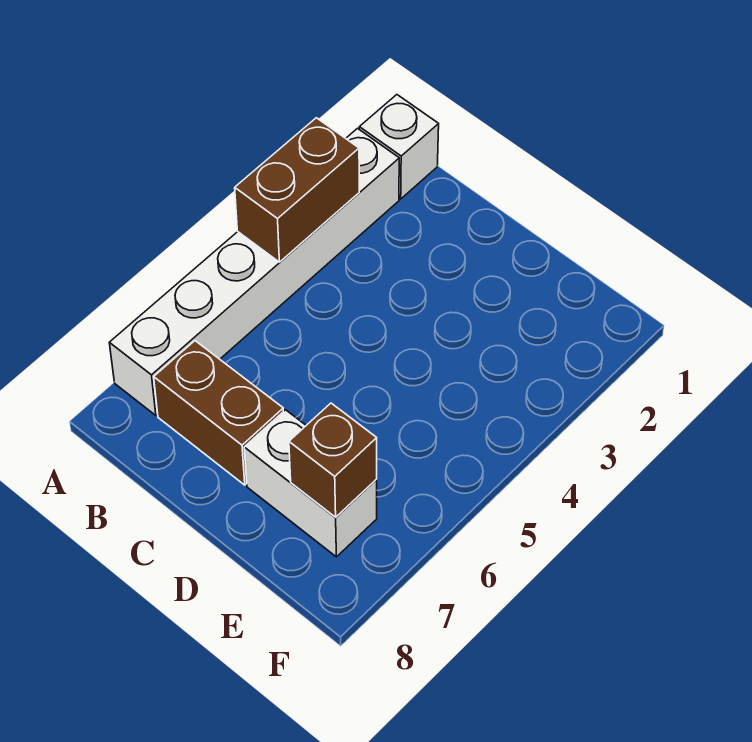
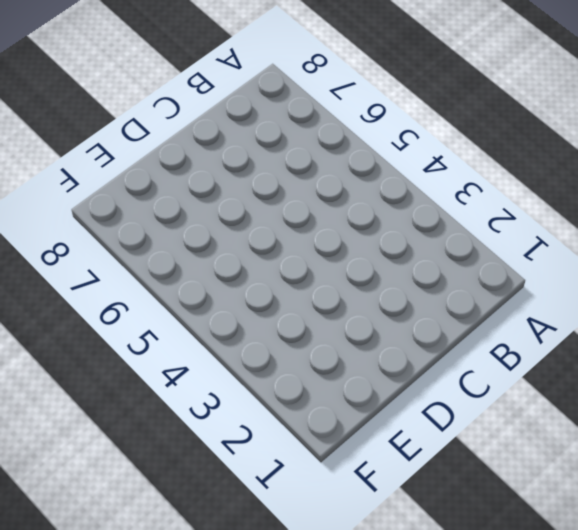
none -> white 1x1 brick [359,95,439,199]
none -> white 1x6 brick [109,128,399,415]

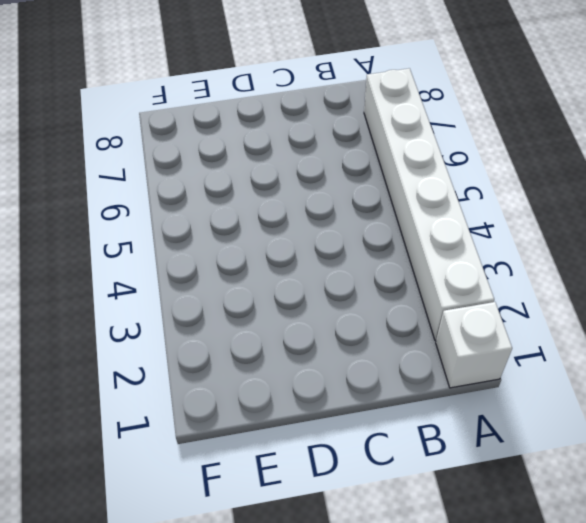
none -> brown 1x2 brick [154,341,283,485]
none -> white 1x2 brick [244,410,377,557]

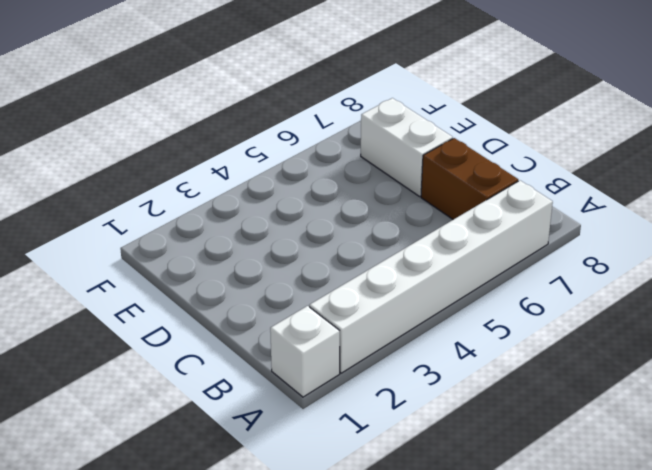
none -> brown 1x2 brick [235,118,359,262]
none -> brown 1x1 brick [289,403,377,517]

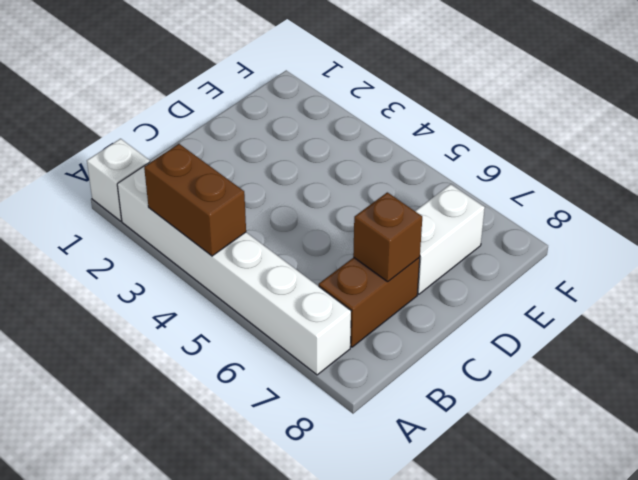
brown 1x1 brick [353,192,422,282] -> brown 1x1 brick moved to [289,403,377,517]

